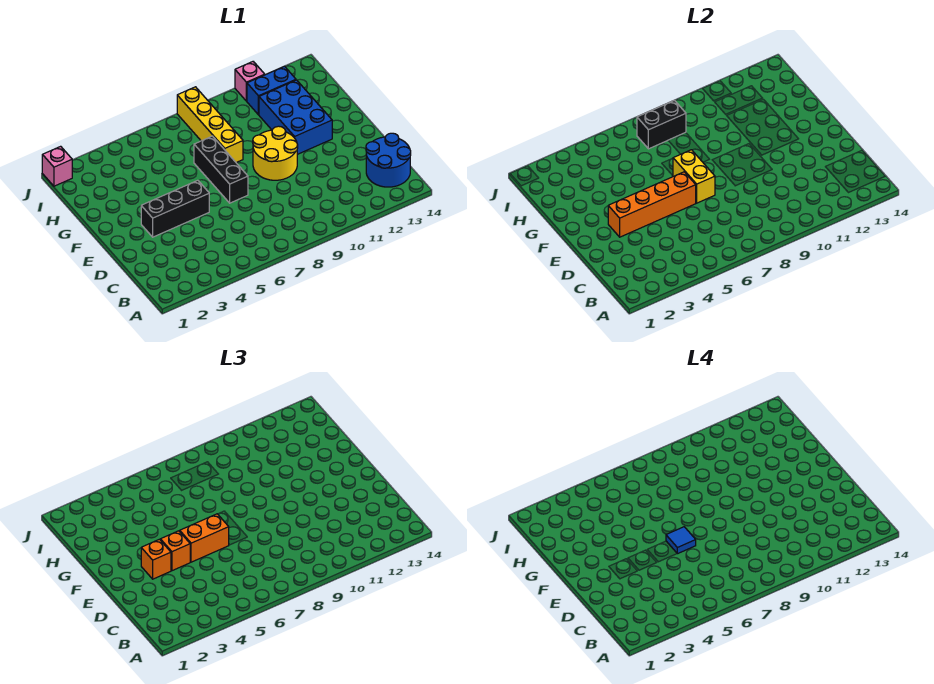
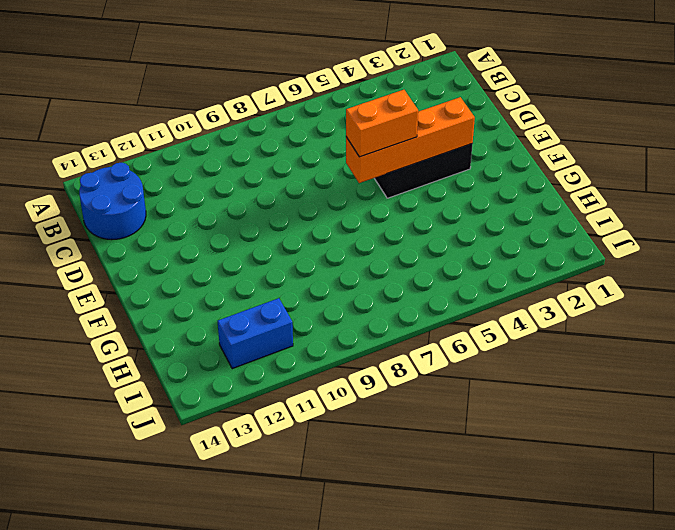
none -> black 1x3 brick [194,136,248,203]
none -> yellow 2x2 round brick [253,126,298,180]
none -> blue 2x3 brick [259,80,332,154]

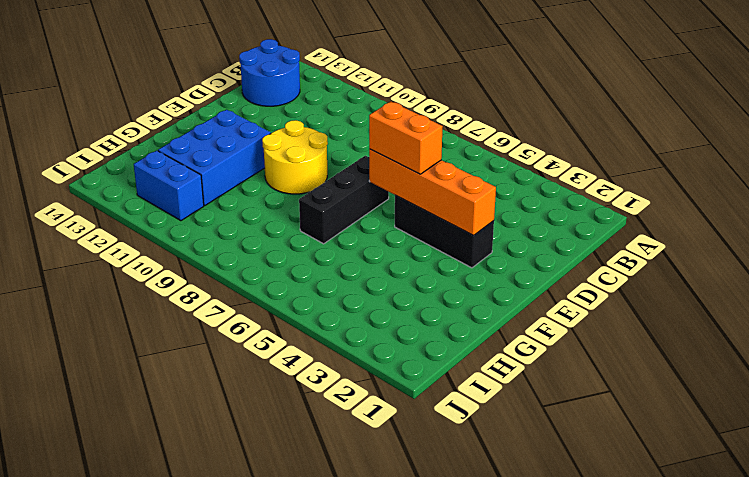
none -> yellow 1x4 brick [177,87,243,163]
none -> pink 1x1 brick [42,146,72,186]
none -> pink 1x1 brick [235,62,265,101]

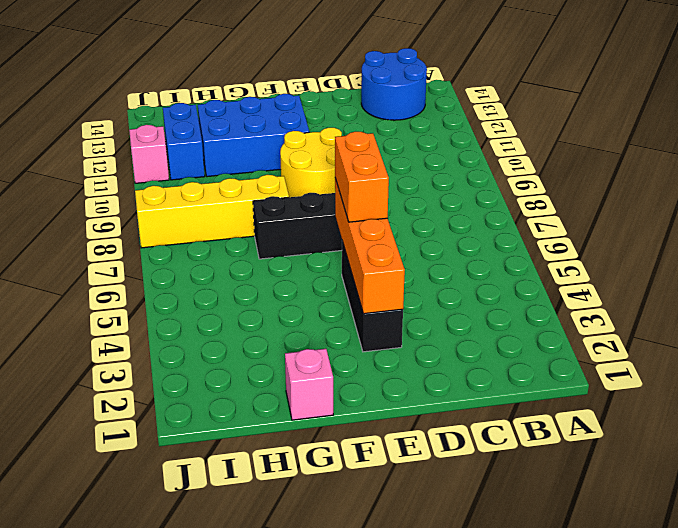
pink 1x1 brick [285,349,333,420] -> pink 1x1 brick moved to [42,146,72,186]
none -> yellow 1x2 brick [673,150,715,203]
none -> black 1x2 brick [637,100,686,149]
none -> orange 1x1 brick [141,539,171,579]

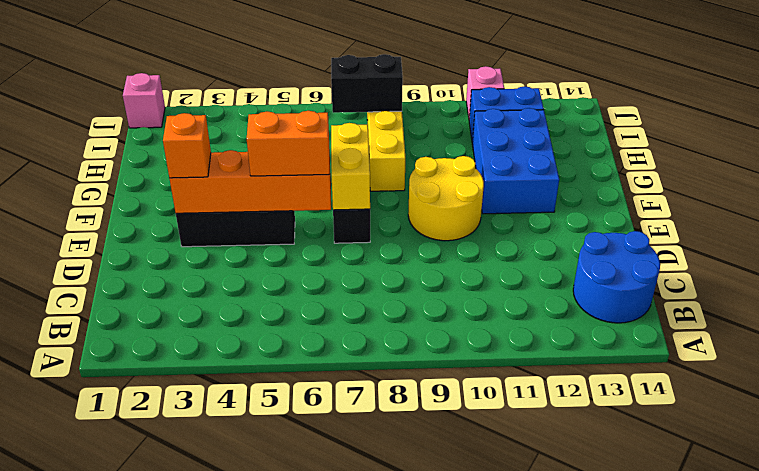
none -> orange 1x1 brick [160,531,190,571]
none -> blue 1x1 tile [666,527,696,554]

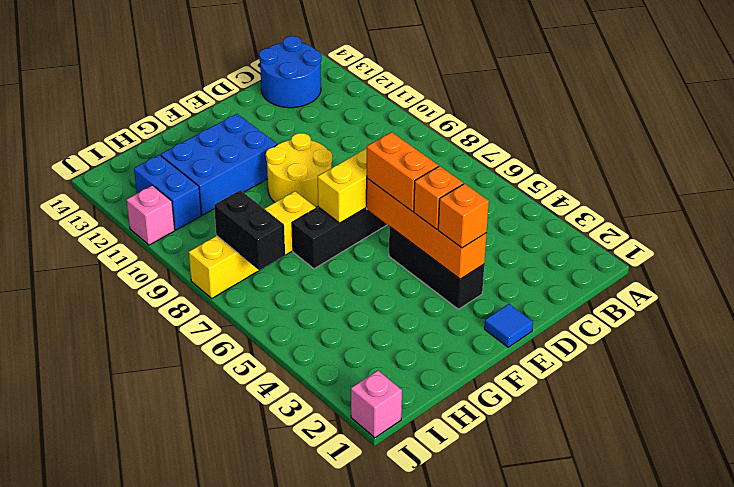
blue 1x1 tile [484,304,533,347] -> blue 1x1 tile moved to [666,527,696,554]

